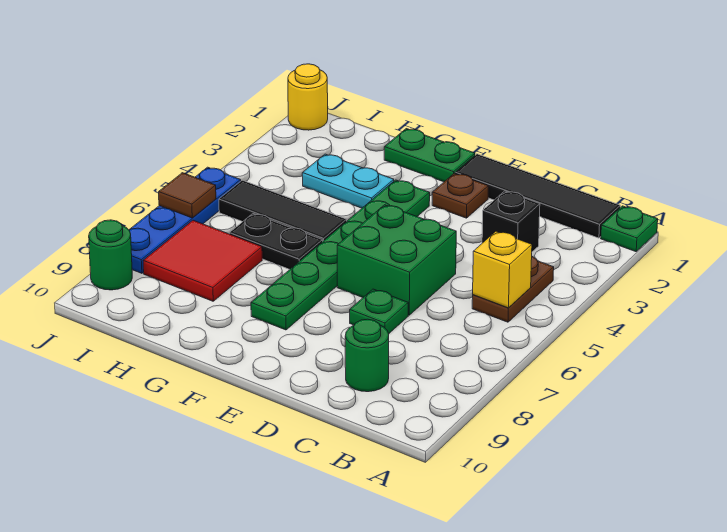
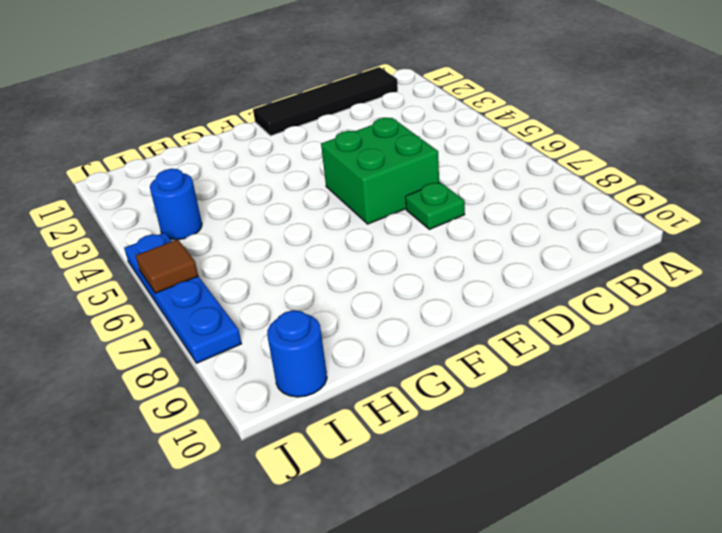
blue 1x1 round brick [150,169,202,240] -> none
blue 1x1 round brick [267,310,327,397] -> none
none -> green 1x1 plate [601,206,658,252]
none -> brown 1x2 plate [472,257,554,322]
none -> black 1x1 brick [482,191,540,252]

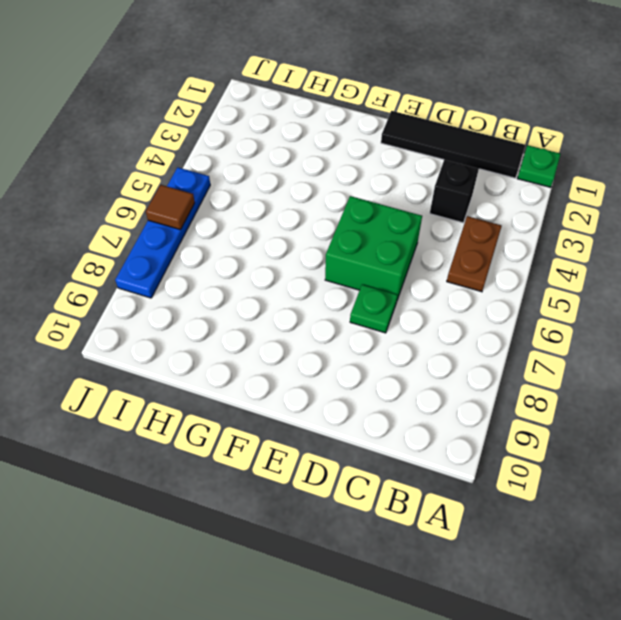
none -> green 1x1 round brick [345,319,389,392]
none -> brown 1x1 plate [432,173,488,218]
none -> green 1x2 plate [384,129,475,182]

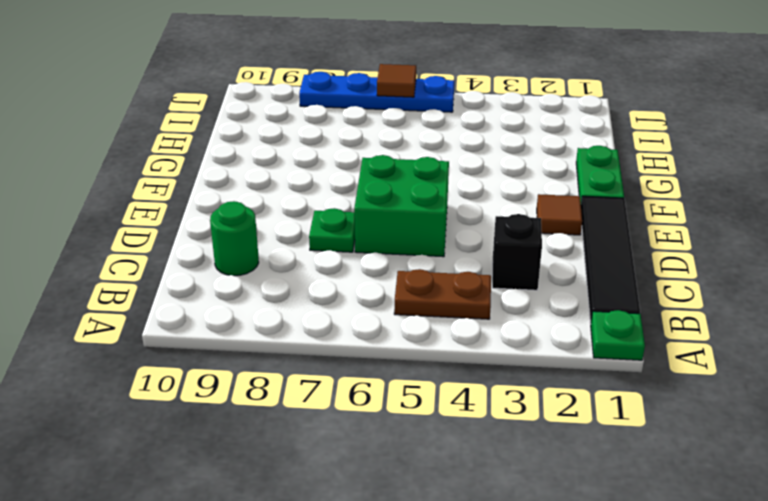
brown 1x1 tile [537,194,582,235] -> brown 1x1 plate [432,173,488,218]
none -> green 1x6 plate [251,180,430,330]
none -> cyan 1x2 plate [302,154,394,208]
none -> black 1x3 tile [219,180,347,241]

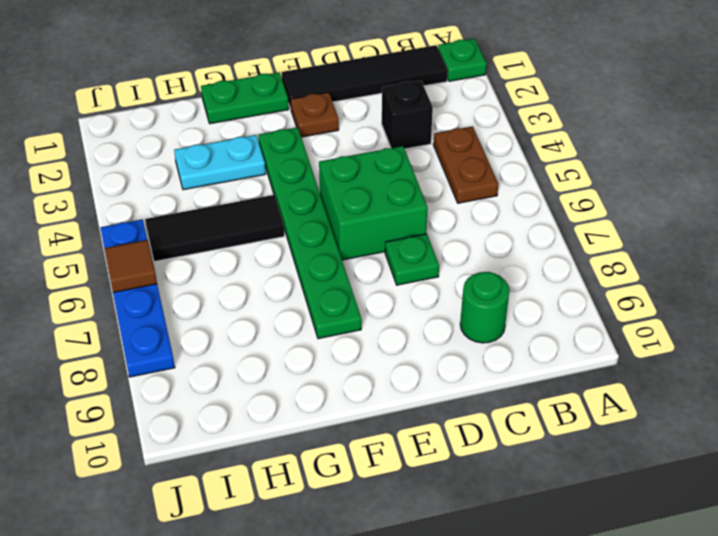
none -> black 1x2 plate [229,214,323,270]
none -> red 2x2 tile [143,220,262,301]
none -> yellow 1x1 round brick [288,64,328,130]

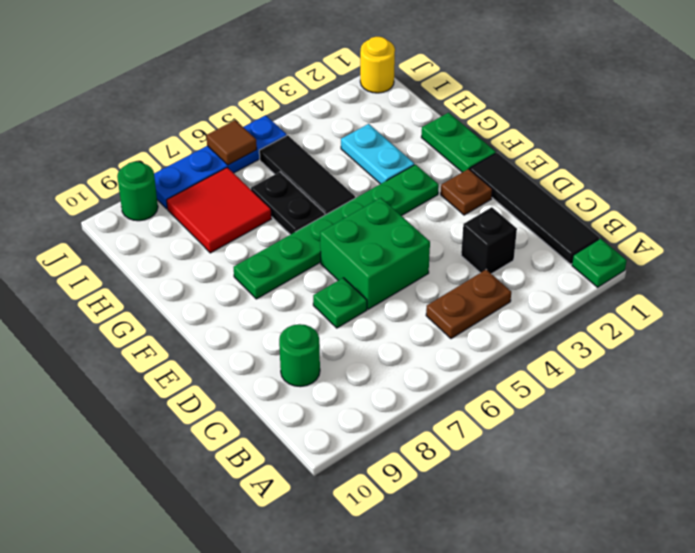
none -> yellow 1x1 brick [473,231,532,308]

